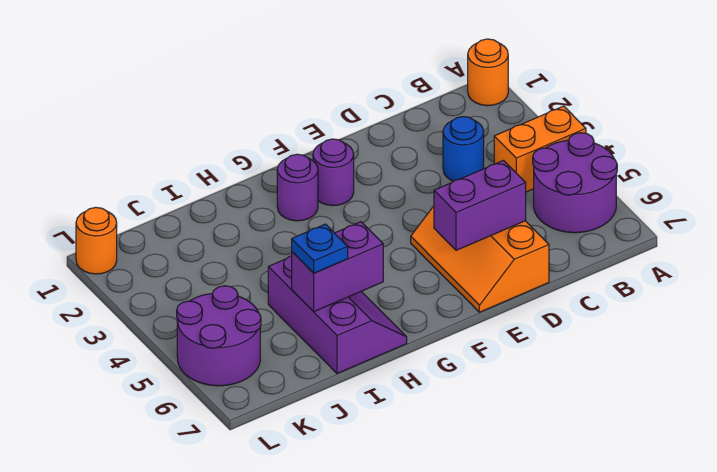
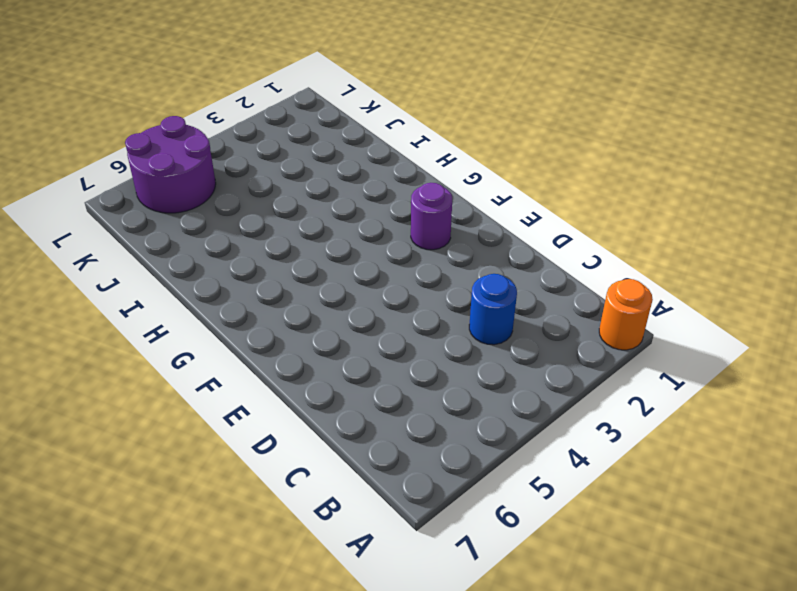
none -> orange 1x2 brick [494,106,586,192]
none -> purple 2x2 round brick [533,133,617,233]
none -> orange 2x3 slope [411,206,549,312]

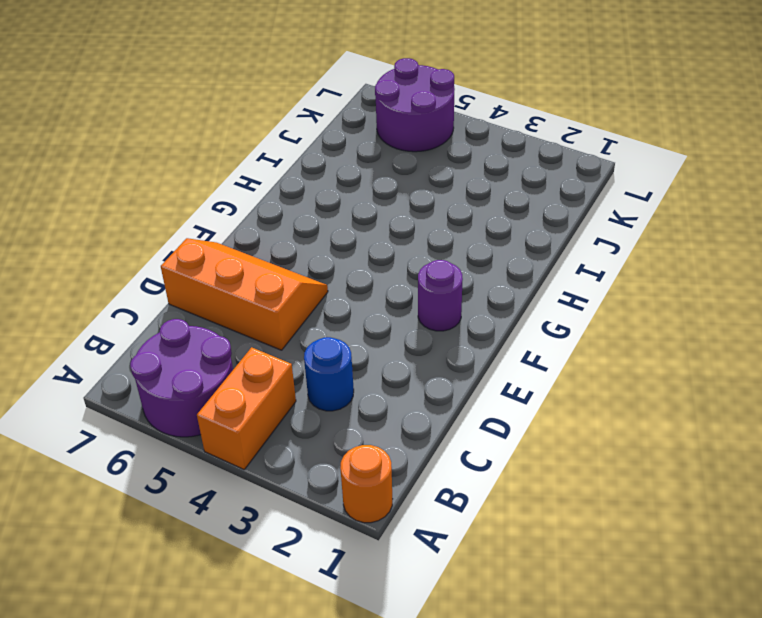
none -> purple 1x1 round brick [277,154,318,221]
none -> purple 2x3 slope [268,256,407,373]
none -> orange 1x1 round brick [76,207,117,274]

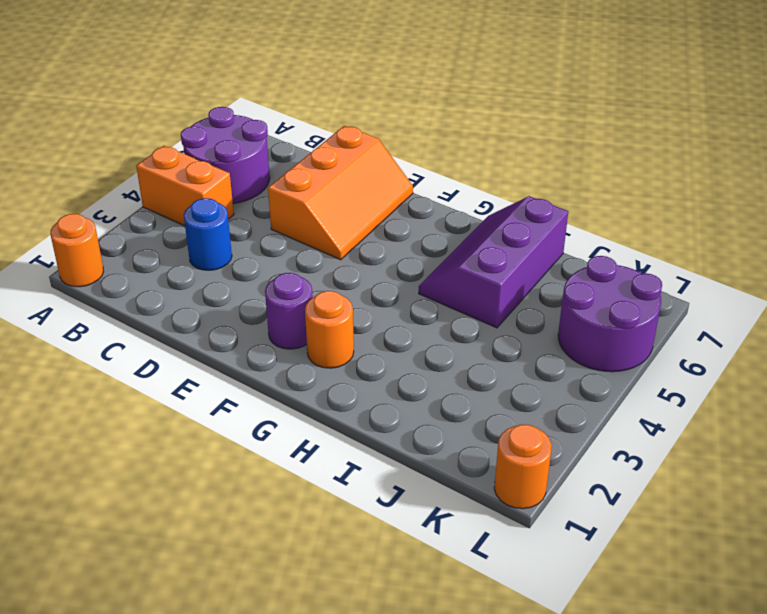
orange 1x1 round brick [305,291,354,368] -> purple 1x1 round brick [277,154,318,221]
none -> purple 1x2 brick [434,160,526,250]
none -> purple 1x2 brick [292,222,383,312]
none -> blue 1x1 plate [292,224,348,273]

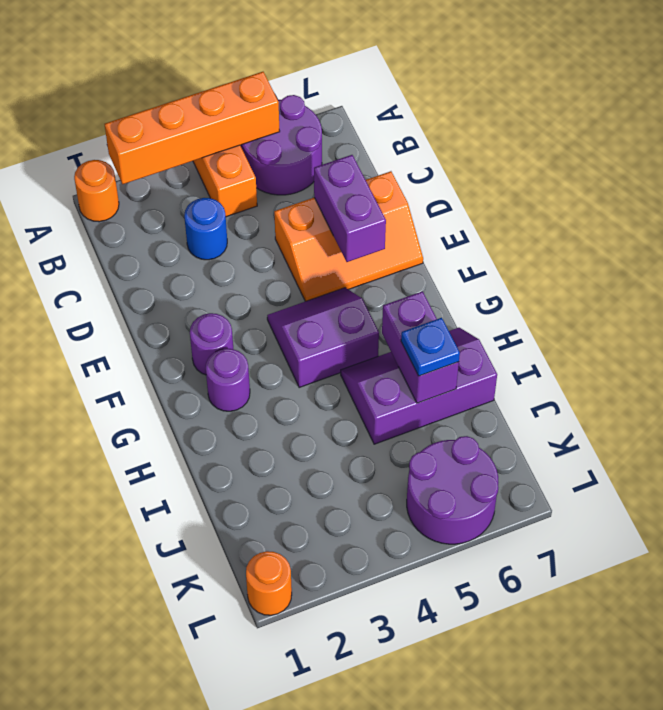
orange 1x4 brick [105,72,280,184] -> none
purple 2x2 slope [267,288,379,388] -> none

